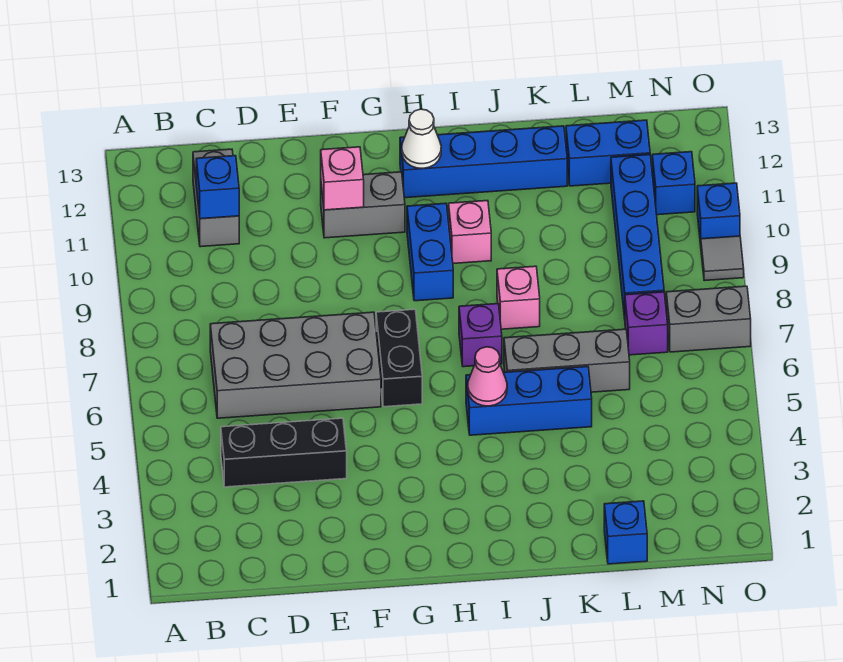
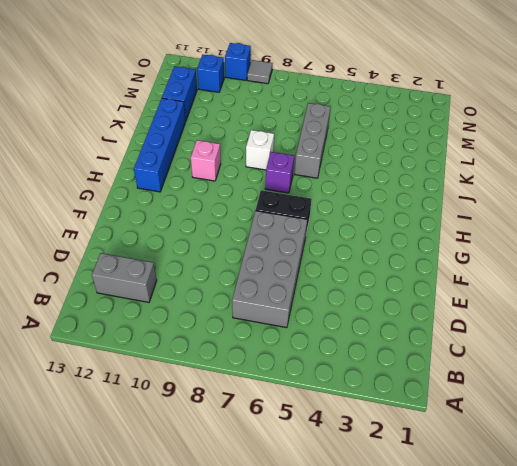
white 1x1 brick [246,130,274,170] -> pink 1x1 brick [497,266,540,329]
none -> black 1x3 brick [221,418,347,487]
none -> grey 1x2 brick [321,172,405,238]
none -> blue 1x2 brick [407,203,453,301]

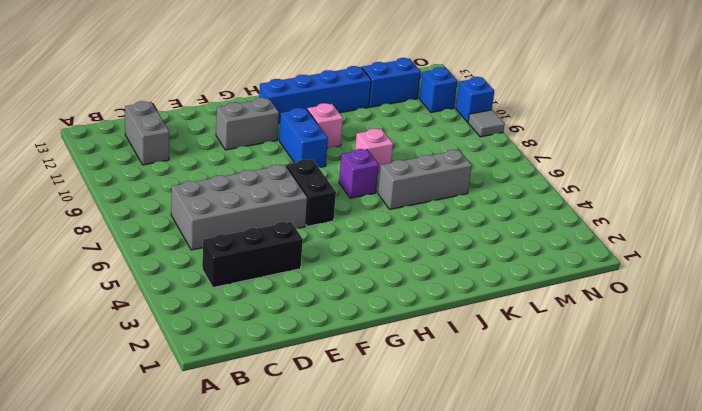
none -> blue 1x3 brick [466,367,592,435]
none -> blue 1x1 brick [604,501,647,564]
none -> purple 1x1 brick [625,292,668,355]

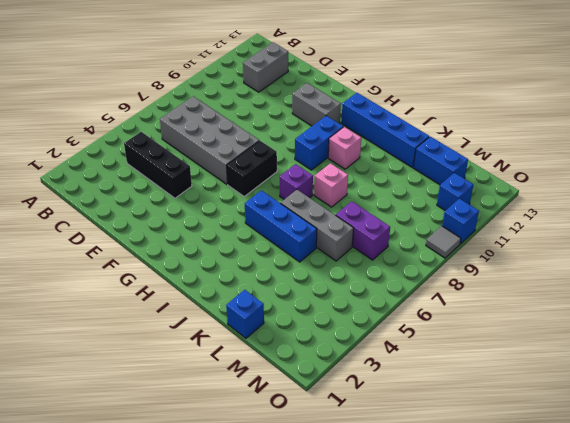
purple 1x2 brick [336,201,390,260] -> purple 1x1 brick [625,292,668,355]
none -> blue 1x4 brick [611,155,664,318]
none -> grey 1x2 brick [666,286,751,352]
none -> blue 1x1 brick [196,156,239,219]

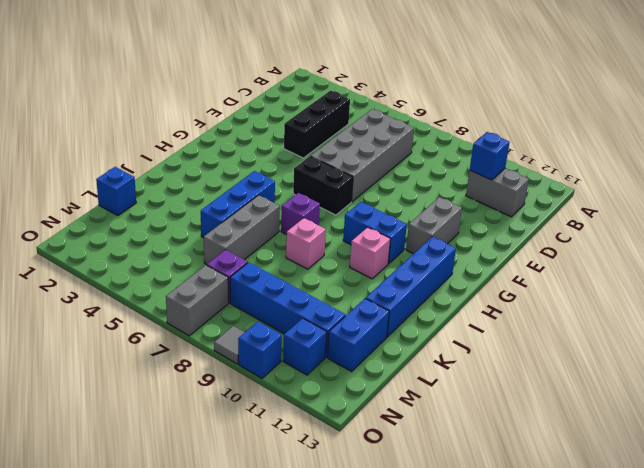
none -> pink 1x1 brick [321,147,364,210]
none -> white 1x1 cone [402,109,441,168]
none -> pink 1x1 cone [468,347,507,406]

